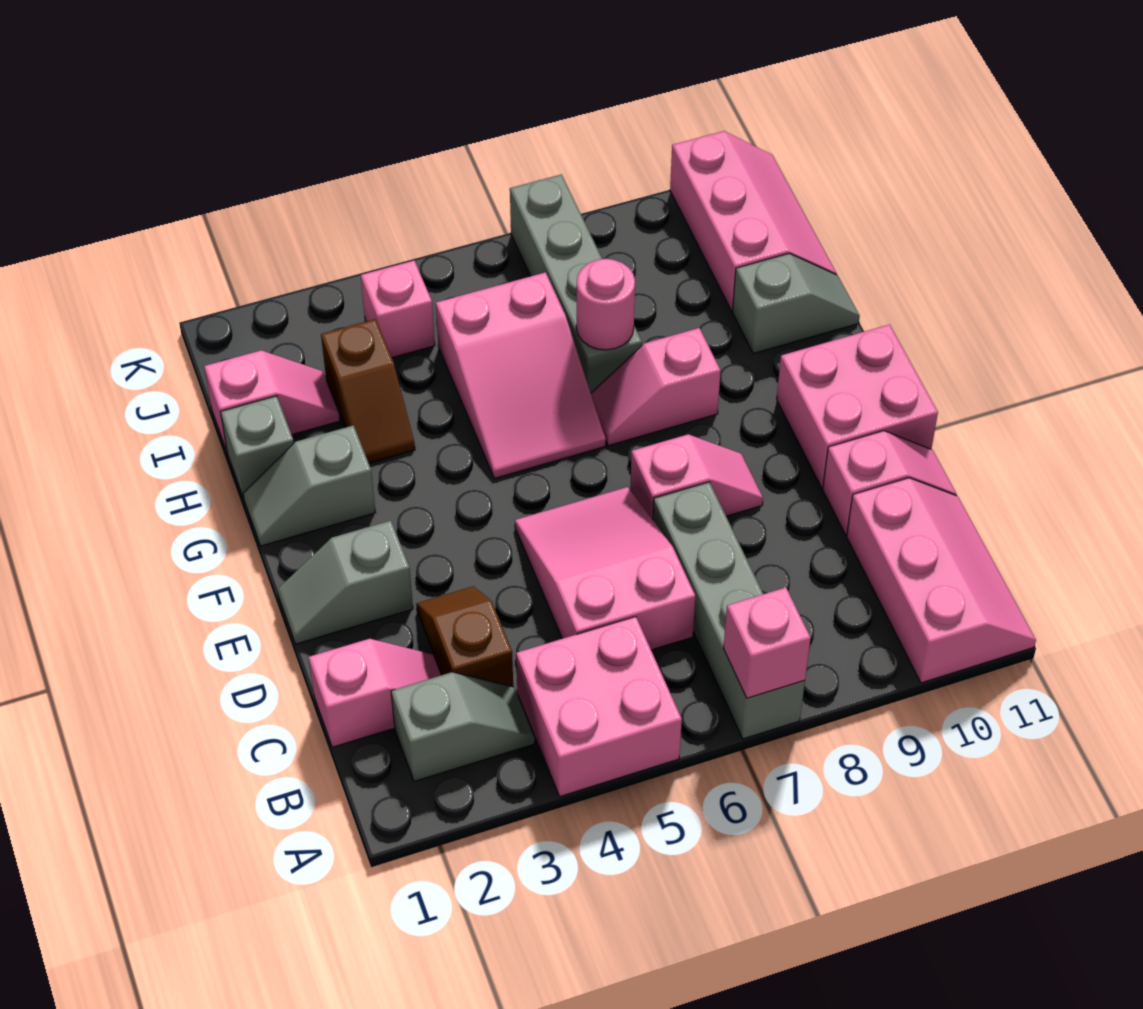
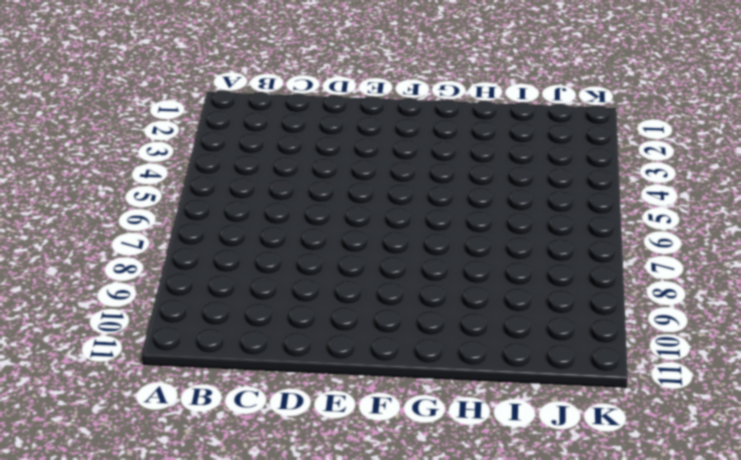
none -> pink 2x2 brick [516,617,682,796]
none -> grey 1x4 brick [653,482,805,739]
none -> pink 2x3 slope [847,478,1036,683]

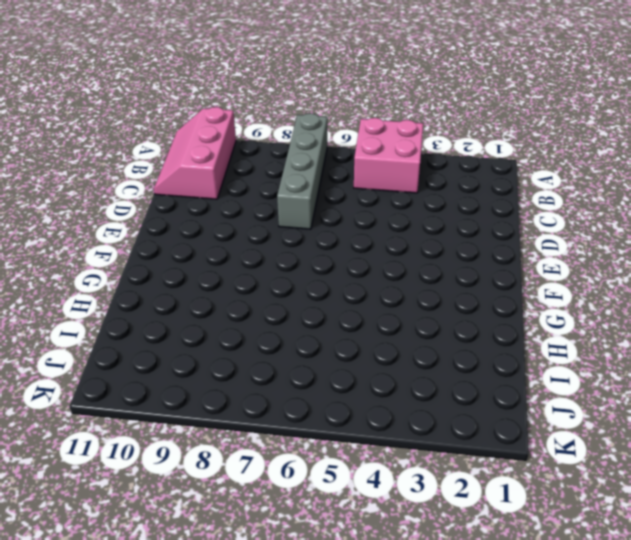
none -> grey 1x2 slope [391,672,535,781]
none -> pink 1x2 slope [309,639,441,747]
none -> brown 1x2 slope [416,587,513,687]

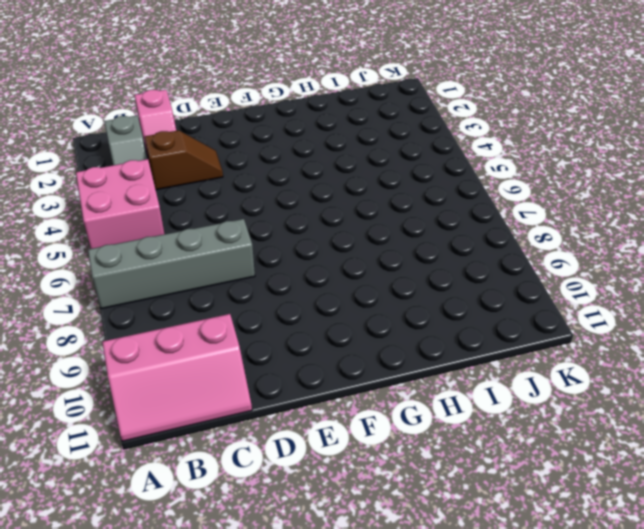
none -> pink 2x3 slope [515,487,695,650]
none -> pink 1x2 slope [823,431,957,535]
none -> grey 1x2 slope [277,521,413,644]

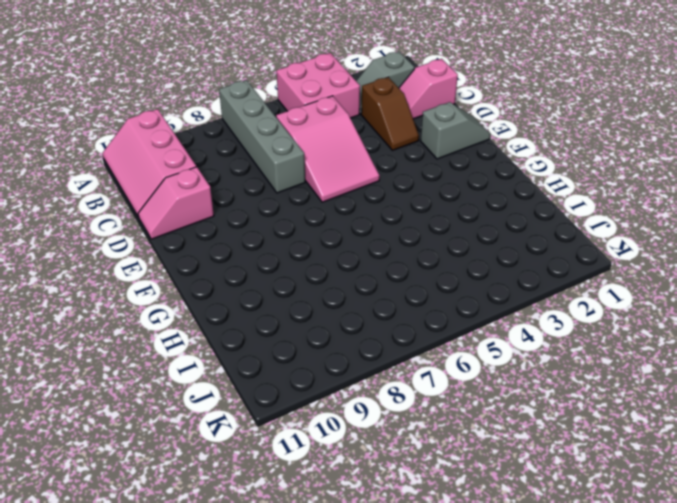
none -> pink 1x2 slope [630,434,763,520]
none -> pink 2x2 brick [777,325,938,488]
none -> grey 1x2 slope [243,425,376,546]

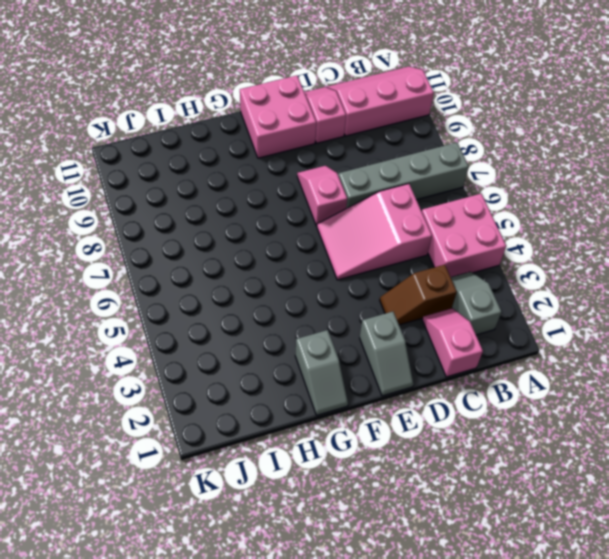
none -> pink 2x3 slope [436,272,606,479]
none -> pink 1x2 slope [591,328,721,446]
none -> grey 1x1 brick [221,396,294,499]

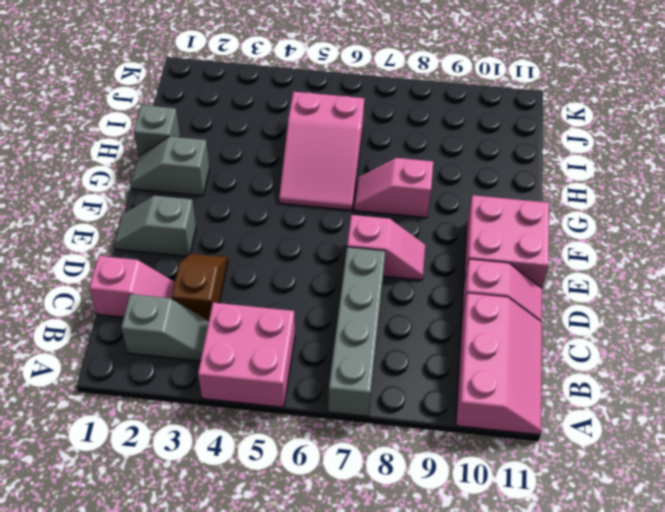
none -> pink 2x3 slope [515,487,695,650]
none -> brown 1x2 slope [321,319,415,463]
none -> grey 1x4 brick [510,174,642,392]

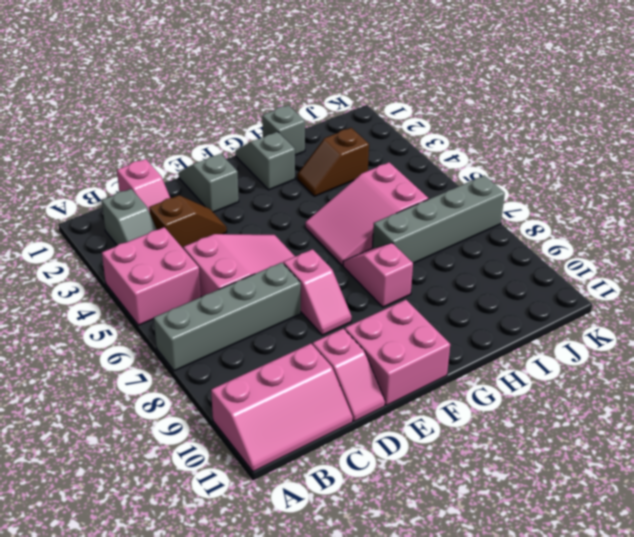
none -> grey 1x2 slope [733,254,860,354]
none -> pink 1x2 slope [204,350,340,451]
none -> pink 2x3 slope [670,131,837,311]

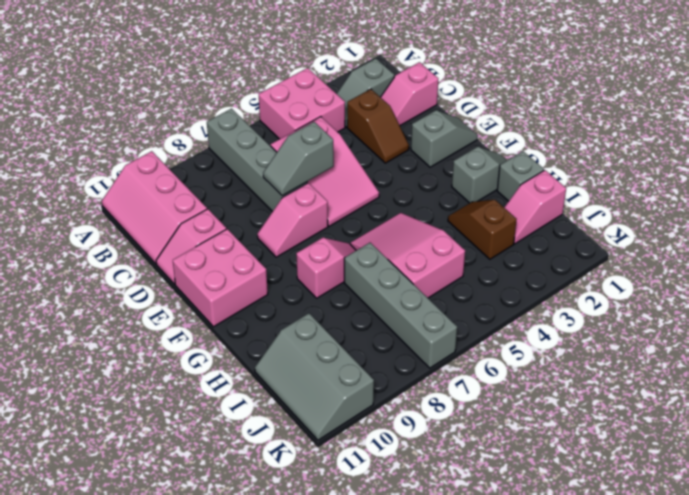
grey 1x2 slope [263,122,334,196] -> grey 1x2 slope moved to [733,254,860,354]
grey 2x3 slope [255,313,374,440] -> pink 2x3 slope [670,131,837,311]
none -> pink 1x1 brick [361,261,435,358]
none -> pink 1x1 brick [723,588,811,698]
none -> pink 1x1 round brick [576,259,635,350]

